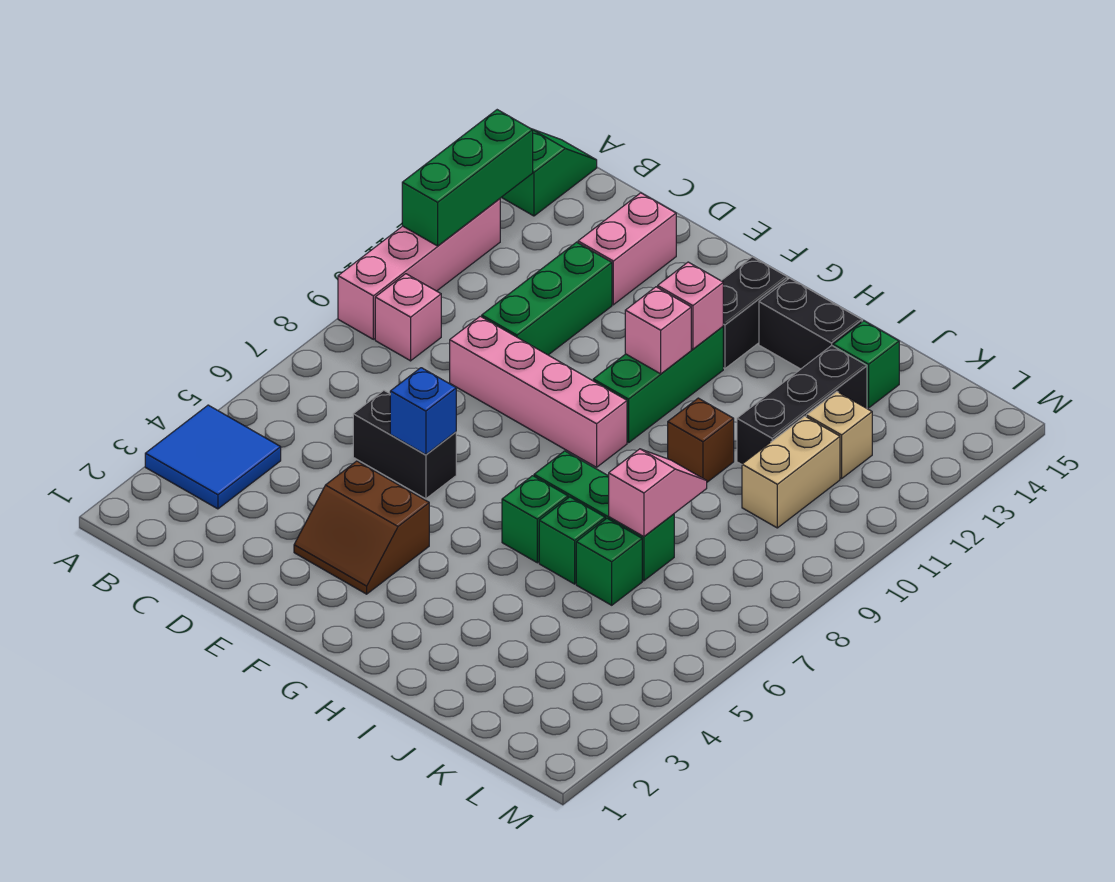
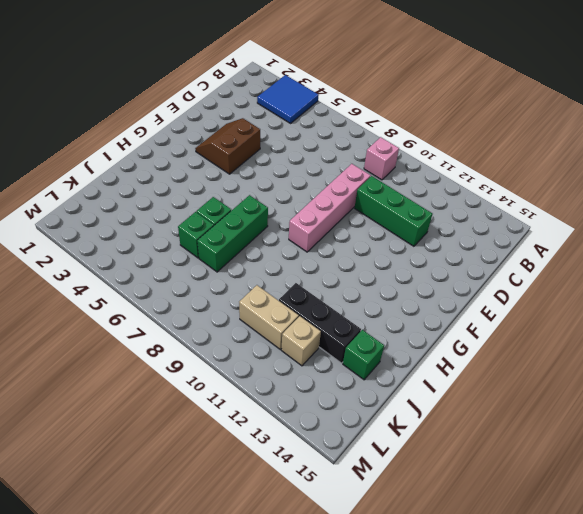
none -> pink 1x4 brick [338,199,500,339]
none -> green 1x2 slope [501,129,597,216]
none -> black 1x2 brick [353,390,456,499]

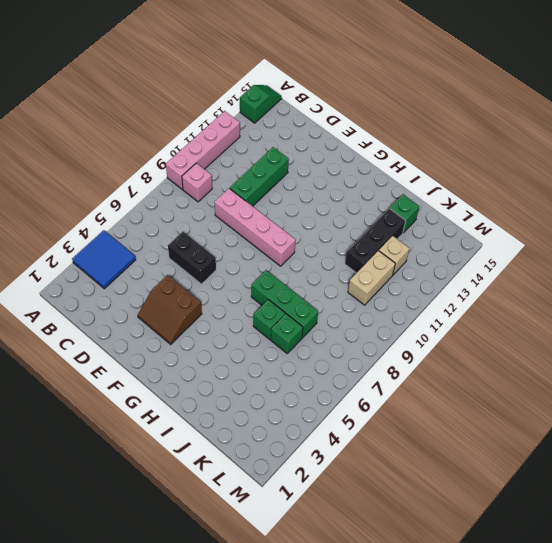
none -> pink 1x2 brick [578,193,676,305]
none -> green 1x3 brick [593,327,723,443]
none -> black 1x2 brick [721,257,788,369]

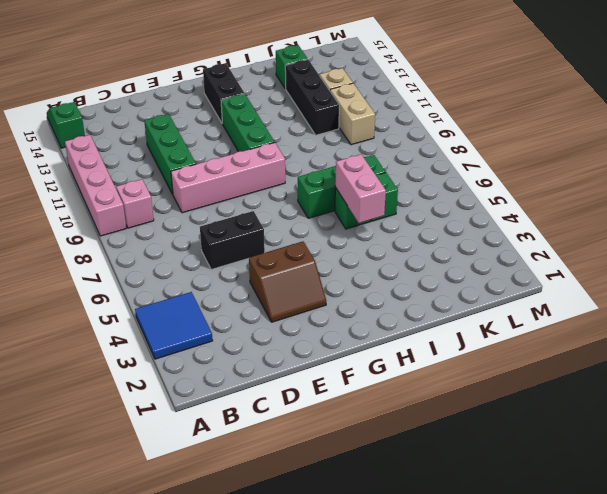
pink 1x2 brick [335,154,386,223] -> pink 1x2 brick moved to [578,193,676,305]
none -> green 1x1 brick [502,476,568,563]
none -> black 1x2 brick [759,278,862,369]
none -> brown 1x1 brick [668,398,734,482]

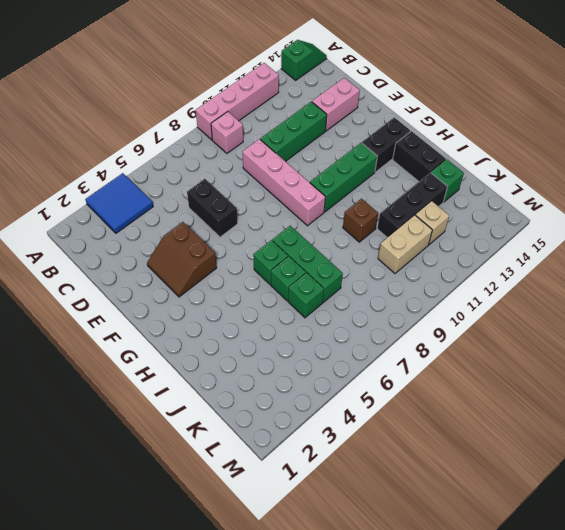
none -> green 1x3 brick [402,110,533,246]
none -> blue 1x1 brick [390,368,456,455]
none -> pink 1x1 brick [625,287,691,374]

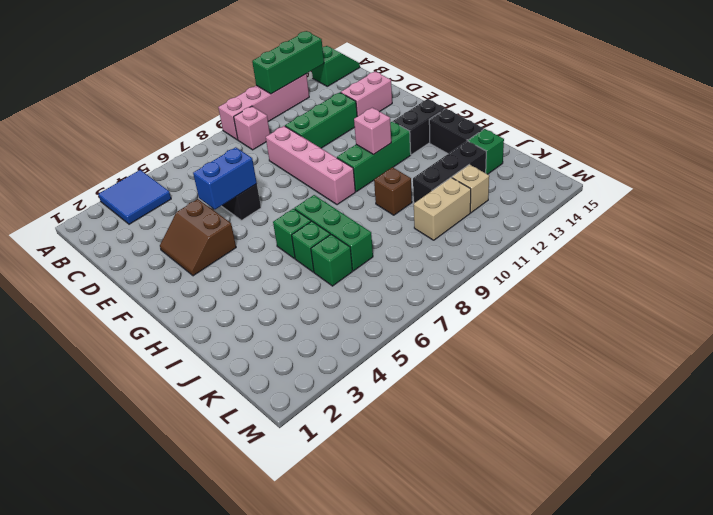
blue 1x2 brick [193,147,257,209] -> blue 1x1 brick [390,368,456,455]
none -> pink 1x1 brick [658,262,723,349]
none -> pink 1x2 slope [609,449,707,537]

